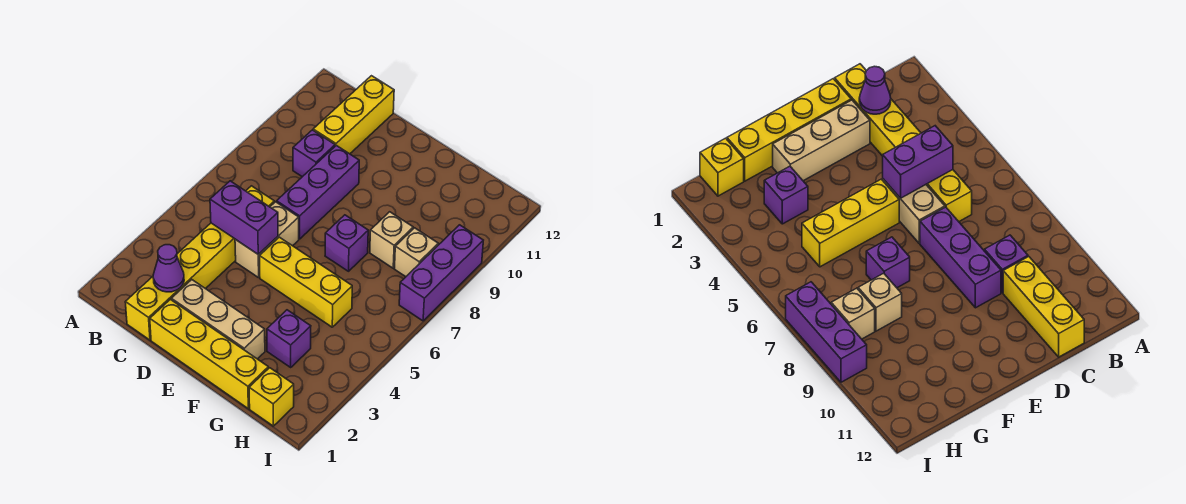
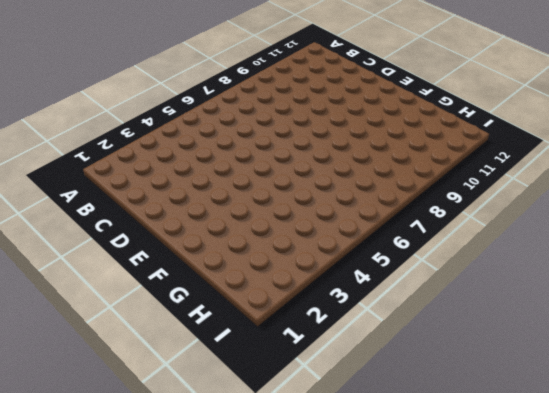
none -> yellow 1x6 brick [125,186,274,340]
none -> purple 1x1 brick [293,130,335,177]
none -> yellow 1x3 brick [313,76,394,154]

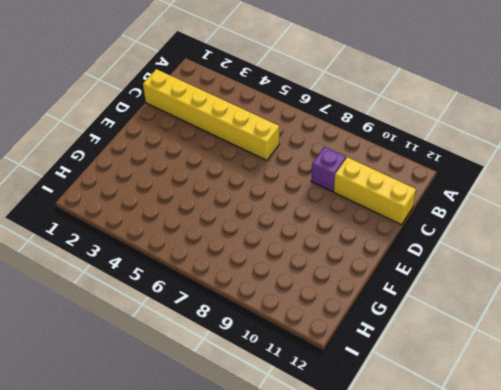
none -> yellow 1x4 brick [150,299,268,409]
none -> tan 1x3 brick [171,280,265,359]
none -> tan 1x2 brick [235,202,299,278]

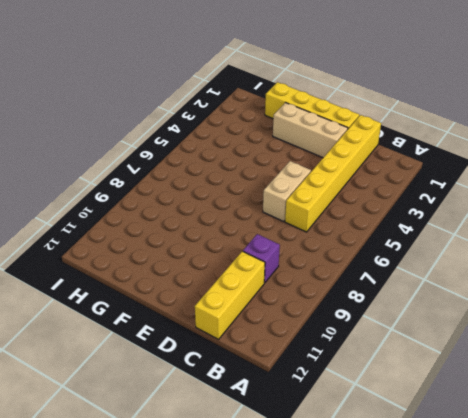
none -> purple 1x3 brick [277,145,359,239]
none -> yellow 1x3 brick [260,237,352,327]
none -> purple 1x1 brick [325,215,368,271]

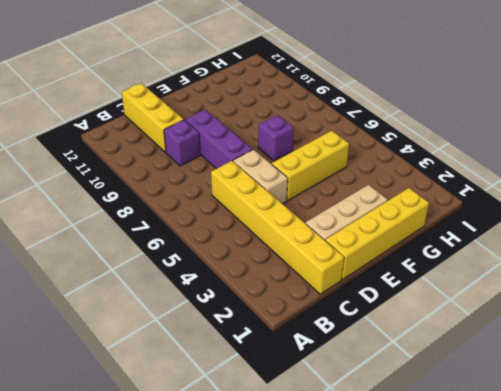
none -> purple 1x1 brick [267,310,311,367]
none -> tan 1x1 brick [370,212,413,268]
none -> yellow 1x1 brick [249,368,294,426]

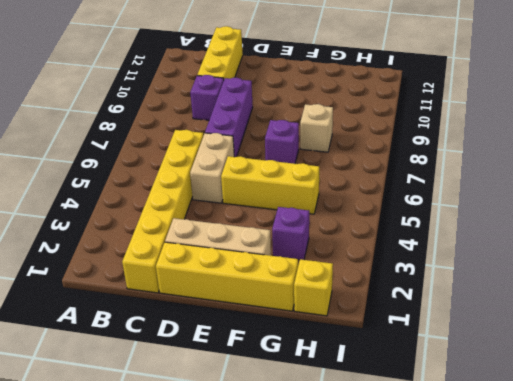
none -> tan 1x1 brick [394,228,438,277]
none -> purple 1x3 brick [399,225,483,321]
none -> purple 1x1 cone [153,245,184,292]

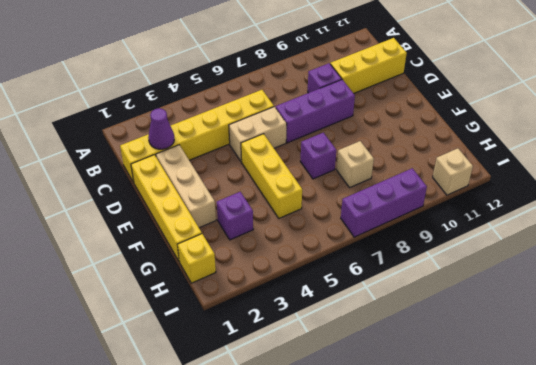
tan 1x1 brick [433,148,473,195] -> tan 1x1 brick moved to [394,228,438,277]
none -> purple 1x2 brick [210,181,278,254]

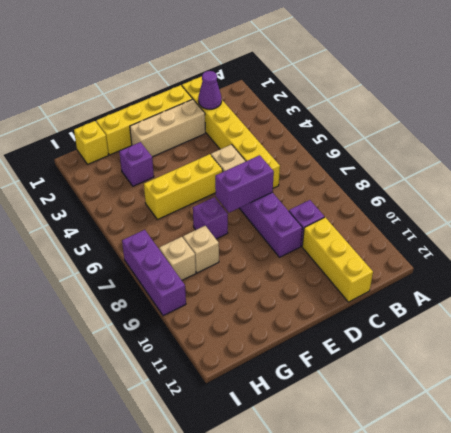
purple 1x2 brick [215,155,274,213] -> purple 1x2 brick moved to [210,181,278,254]

